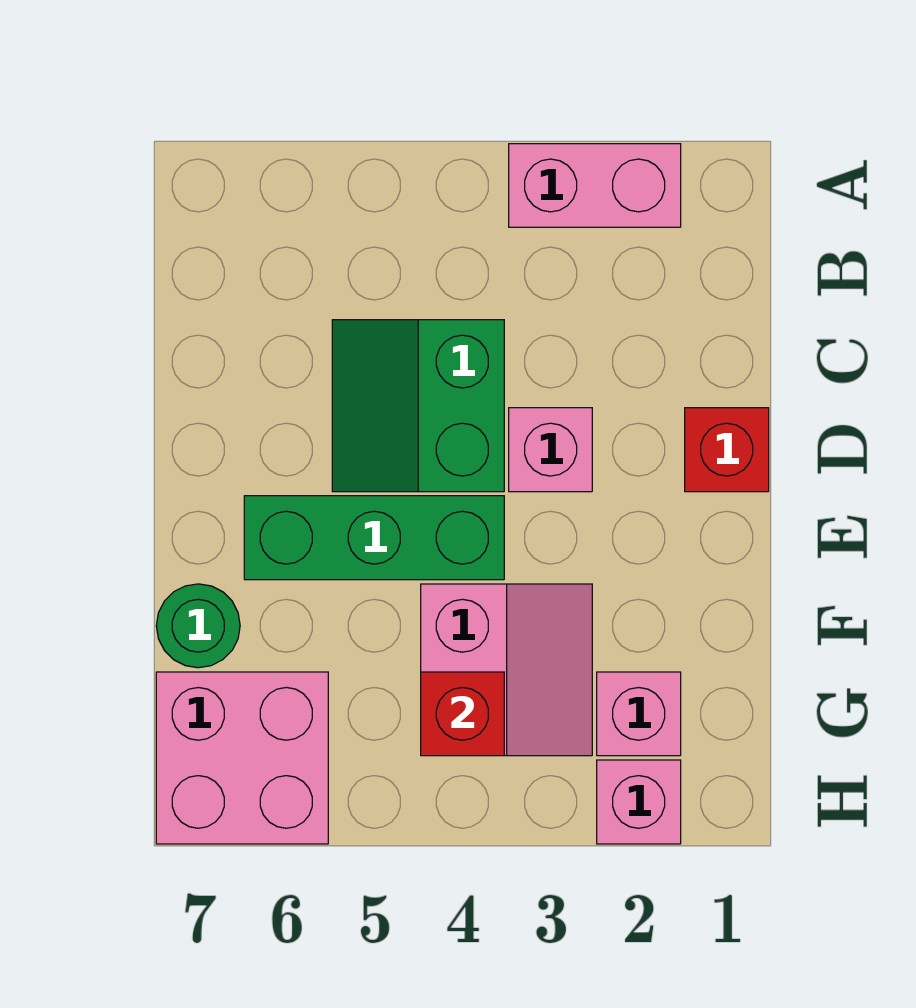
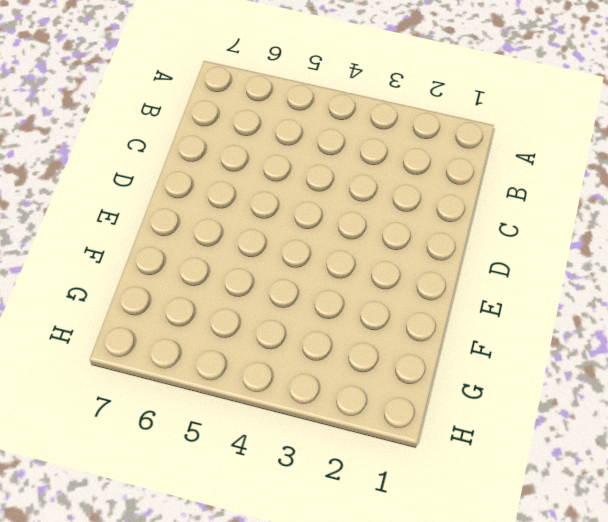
none -> pink 1x2 brick [509,144,681,227]
none -> green 2x2 slope [332,320,504,492]

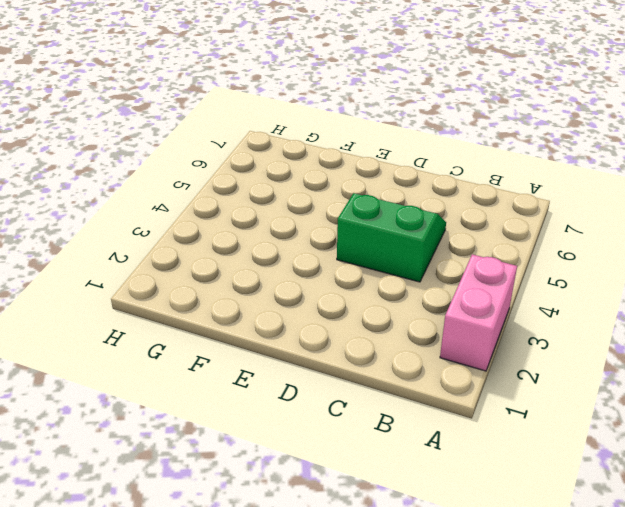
none -> red 1x1 brick [685,408,769,492]
none -> pink 1x1 brick [509,408,592,492]

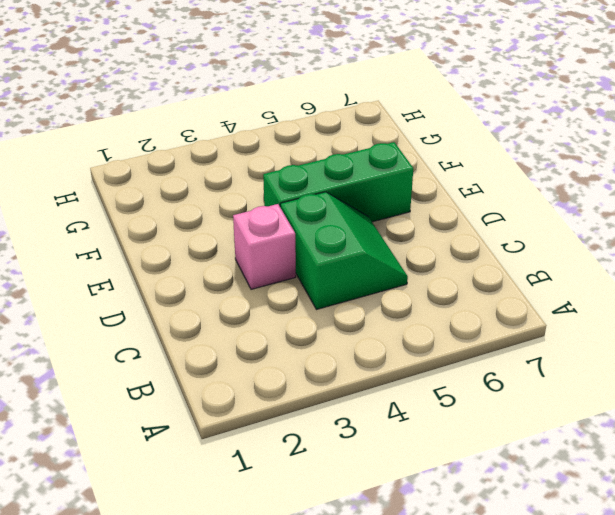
none -> pink 1x2 brick [509,144,681,227]
none -> red 1x1 brick [685,408,769,492]

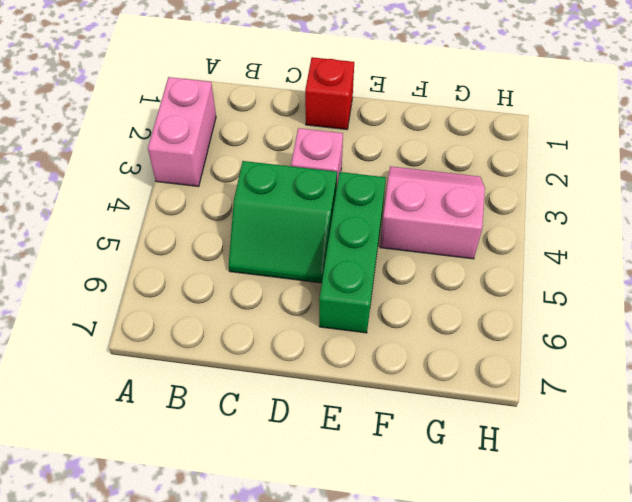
none -> green 1x1 round brick [156,584,240,668]
none -> pink 1x1 brick [597,672,681,756]

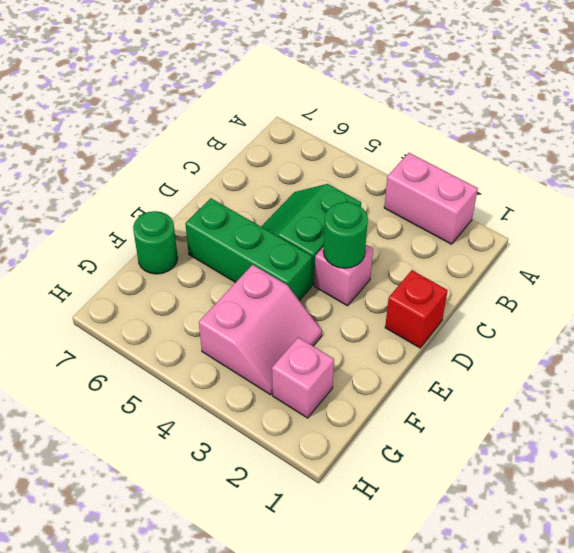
green 1x1 round brick [323,202,368,268] -> none
none -> pink 2x2 brick [156,672,328,844]
none -> pink 1x1 brick [597,760,681,844]

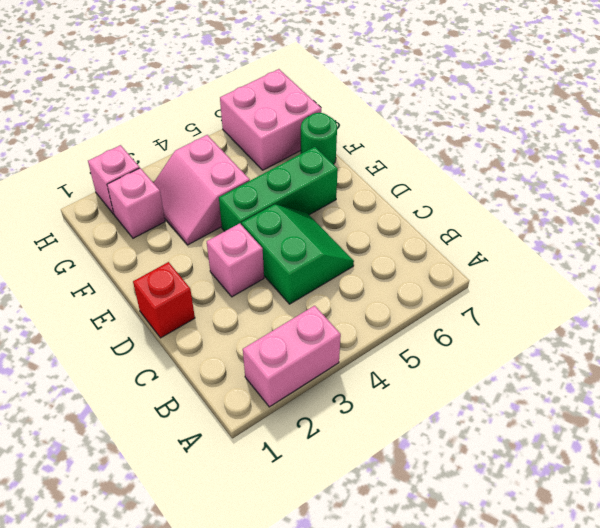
none -> red 1x1 brick [421,672,504,756]

